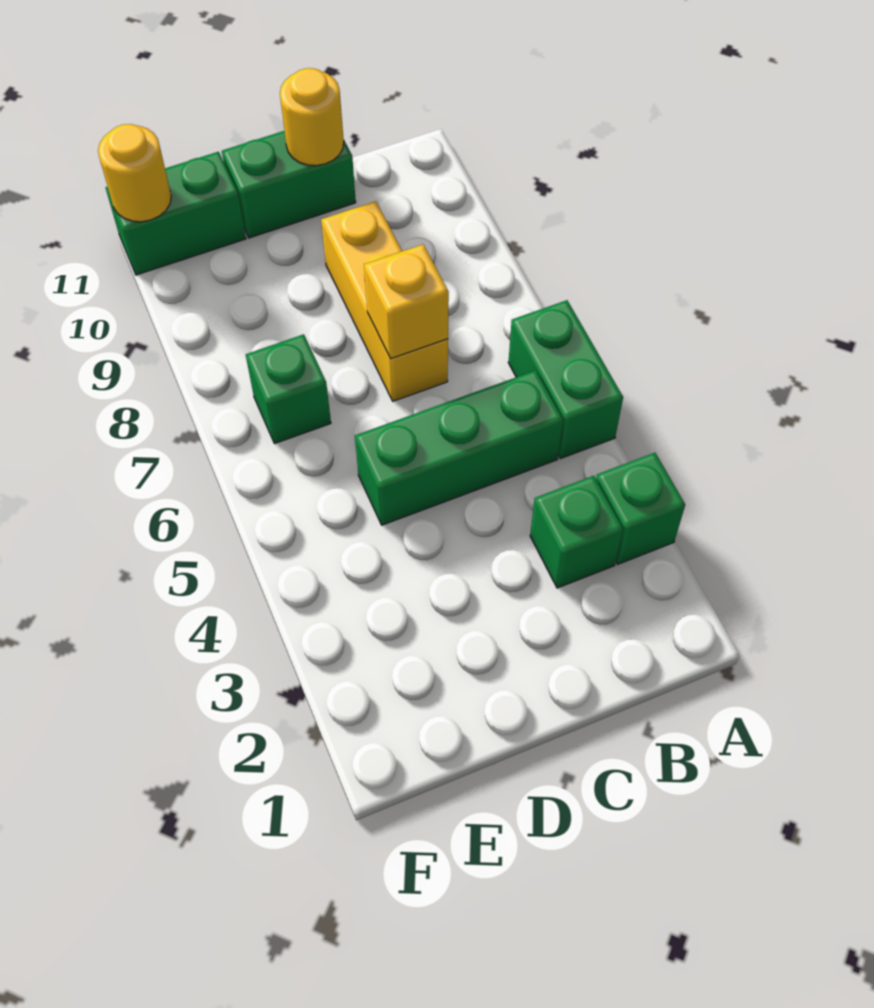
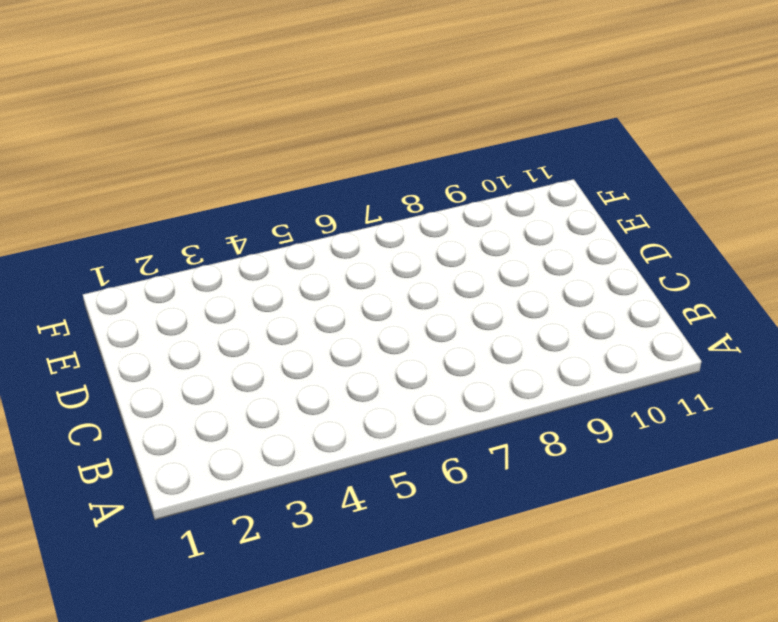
none -> green 1x1 brick [596,453,685,564]
none -> green 1x2 brick [508,300,623,459]

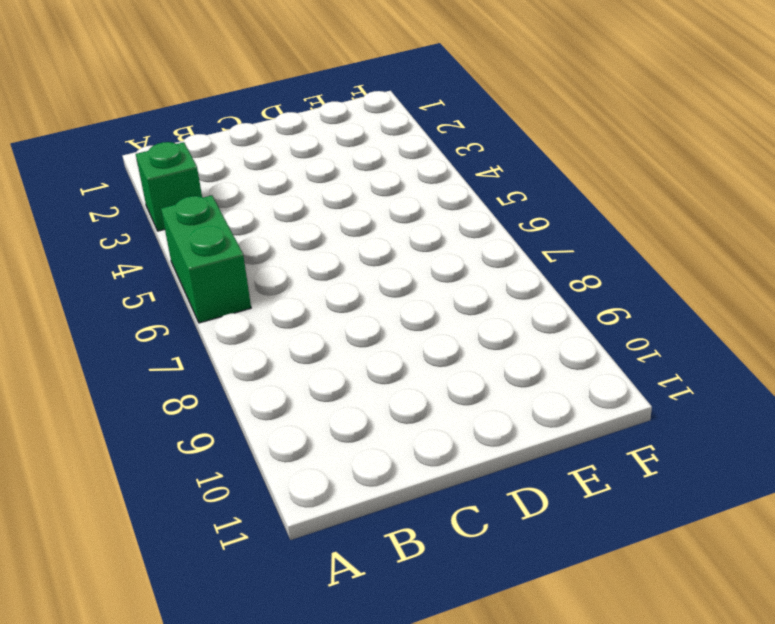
none -> green 1x1 brick [530,476,623,588]
none -> green 1x3 brick [355,370,563,525]

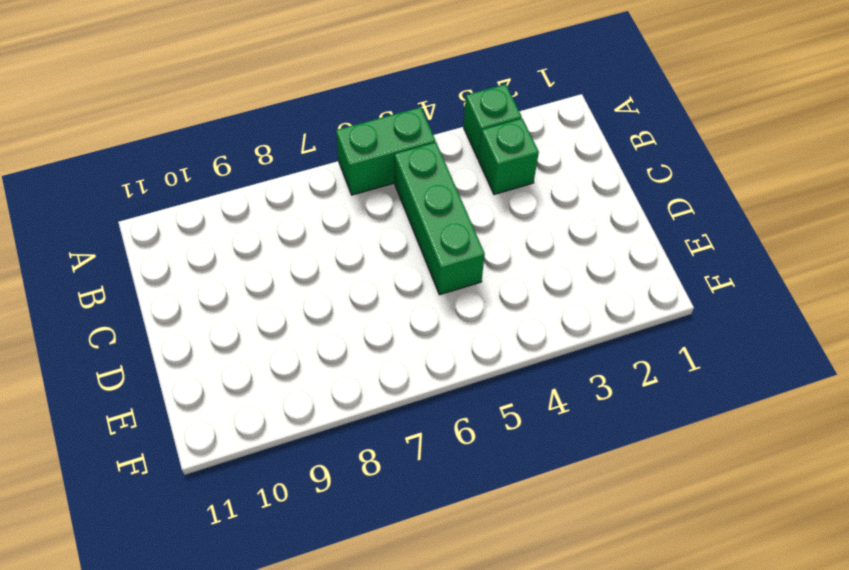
none -> yellow 1x3 brick [321,201,448,401]
none -> green 1x2 brick [222,131,356,238]

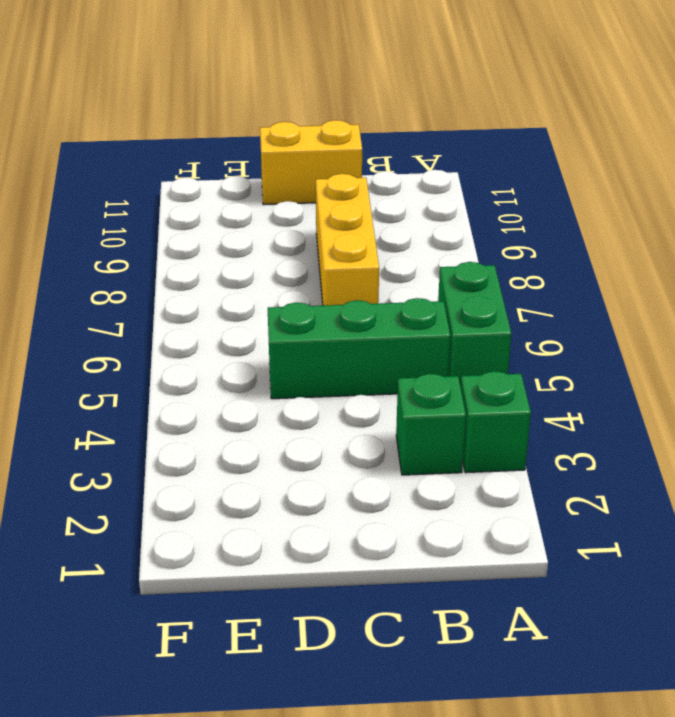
yellow 1x2 brick [260,120,362,205] -> green 1x2 brick [222,131,356,238]
none -> green 1x1 brick [246,334,331,444]
none -> green 1x2 brick [105,152,246,275]

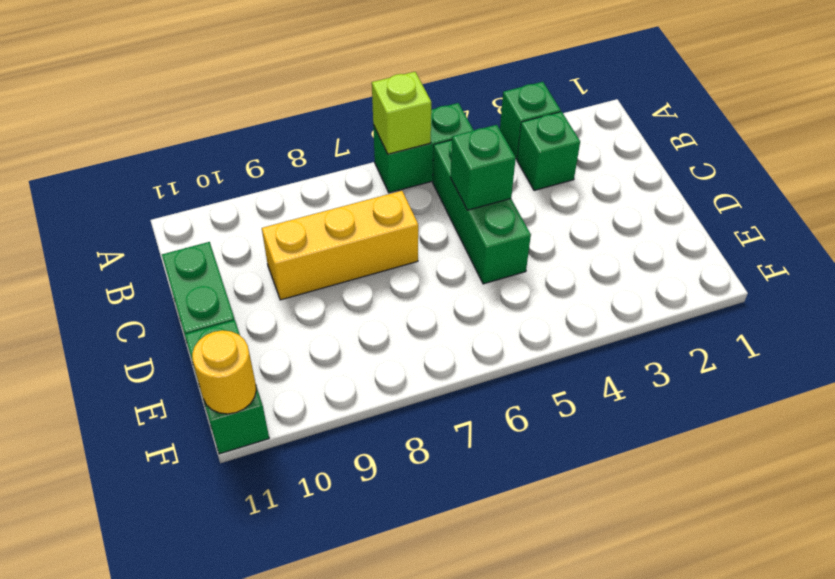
lime 1x1 brick [372,72,431,154] -> none
green 1x1 brick [451,125,516,210] -> green 1x1 brick moved to [246,334,331,444]
none -> yellow 1x1 brick [364,244,449,359]
none -> yellow 1x1 round brick [280,68,344,166]

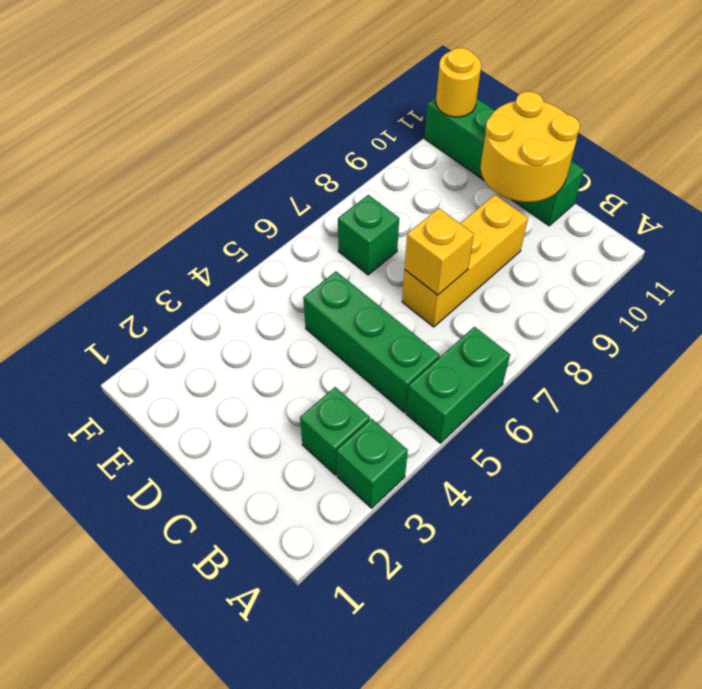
yellow 2x2 round brick [481,91,580,202] -> yellow 1x1 round brick [280,68,344,166]

